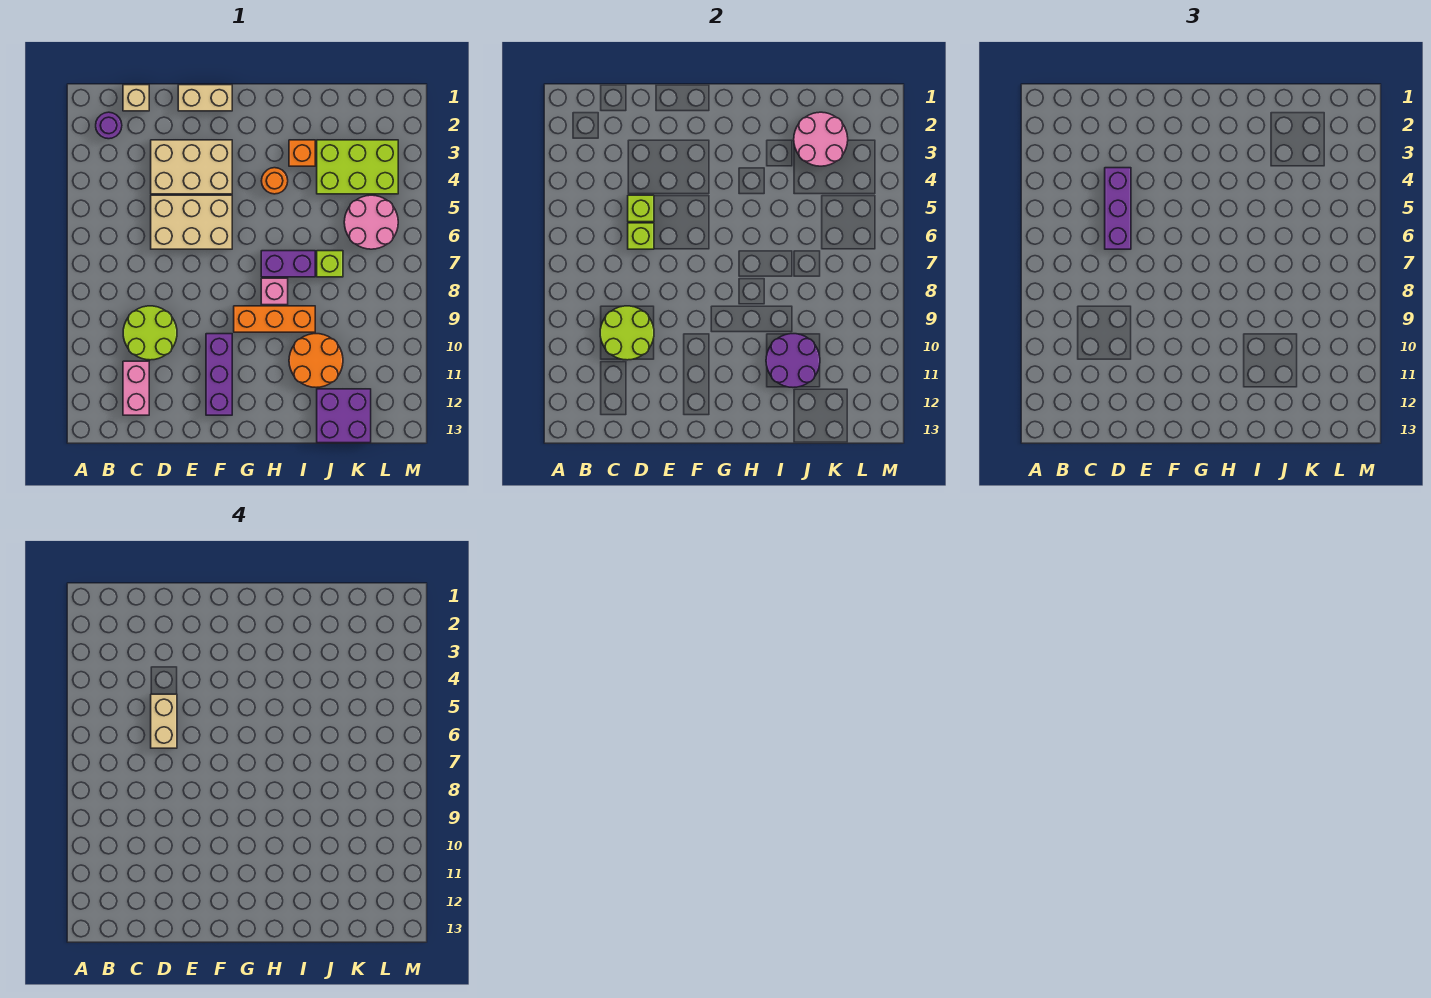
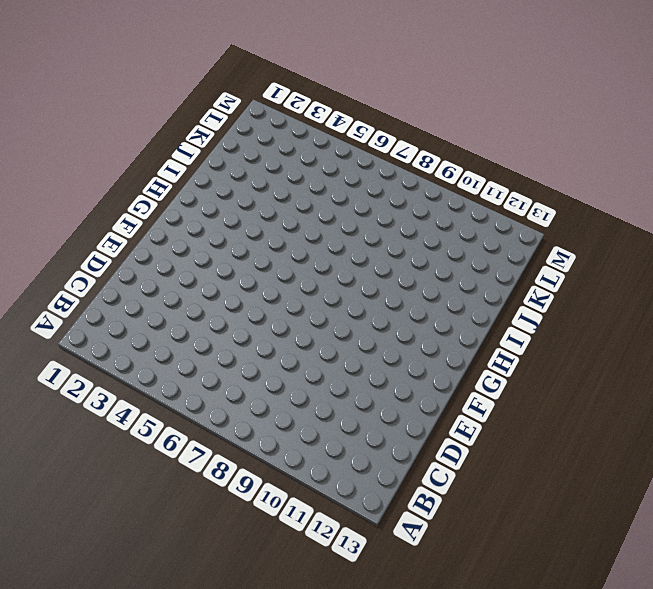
none -> purple 1x1 round brick [96,112,122,139]
none -> tan 1x1 brick [123,85,149,111]
none -> lime 2x2 round brick [123,306,177,360]

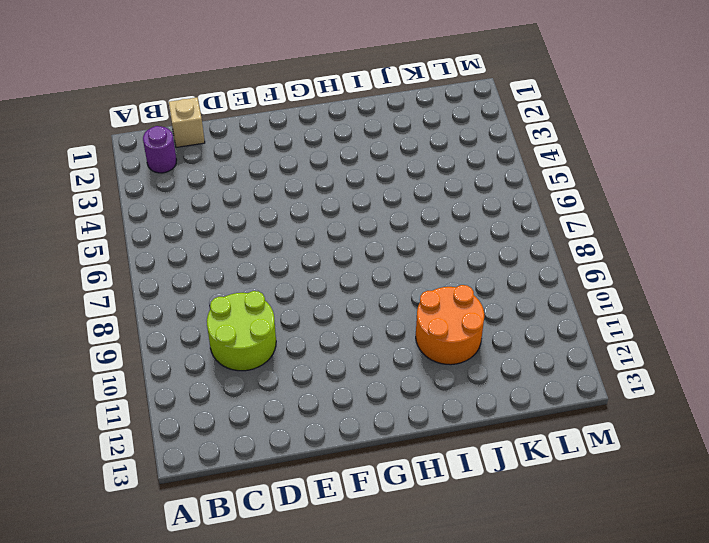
none -> pink 1x2 brick [123,361,149,415]
none -> tan 2x3 brick [151,140,232,194]
none -> tan 2x3 brick [151,195,232,249]

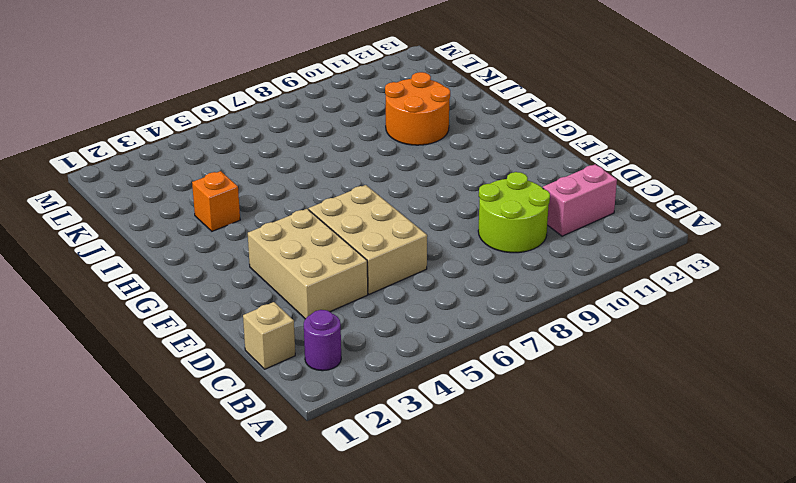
none -> tan 1x2 brick [178,85,232,111]
none -> purple 1x3 brick [206,334,232,415]
none -> orange 1x3 brick [234,306,315,332]

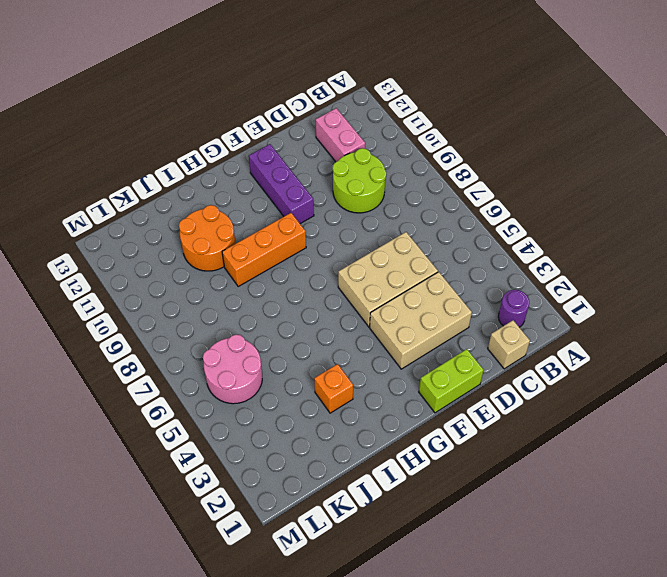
lime 1x2 brick [419,349,484,413] -> tan 1x2 brick [178,85,232,111]
none -> orange 1x1 round brick [261,168,288,194]
none -> purple 1x2 brick [261,251,315,277]
none -> pink 1x1 brick [261,278,288,305]

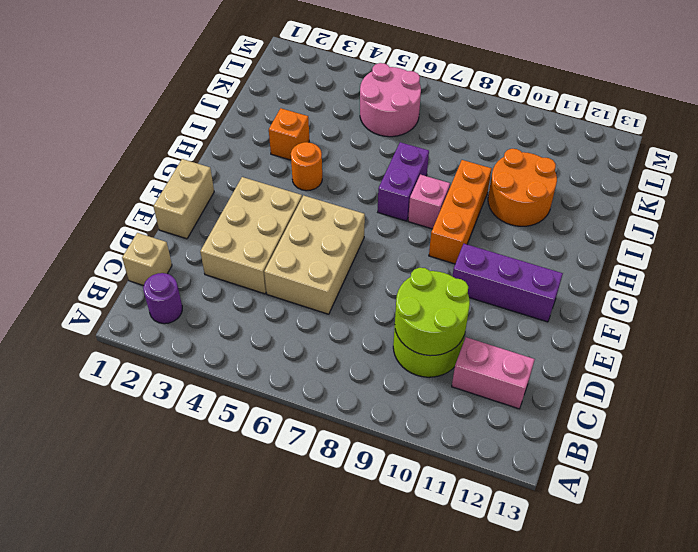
none -> lime 2x3 brick [317,140,398,194]
none -> lime 1x1 brick [317,251,343,277]
none -> purple 2x2 brick [317,389,371,443]

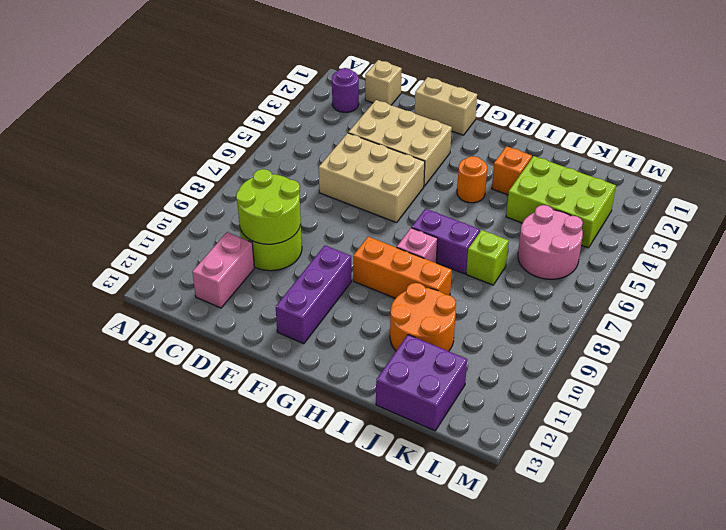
none -> lime 1x1 brick [628,195,654,222]
none -> lime 1x1 brick [628,223,654,249]
none -> purple 2x2 round brick [766,334,820,387]

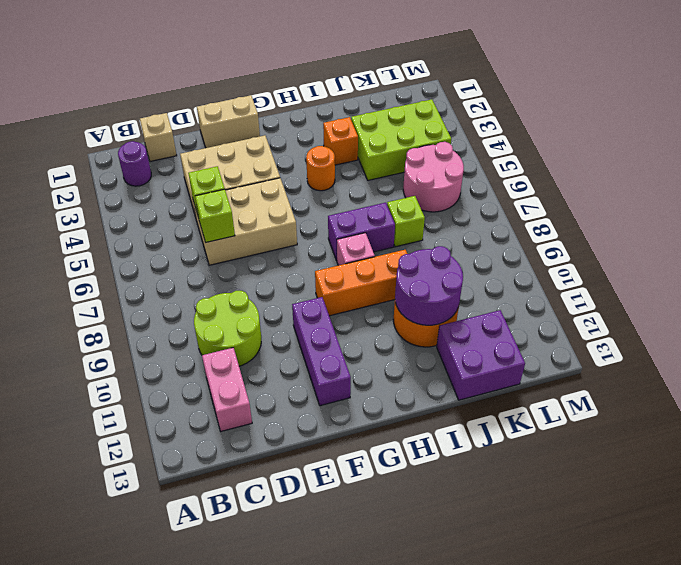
none -> lime 2x2 round brick [600,306,654,360]
none -> pink 2x2 round brick [794,112,848,166]
none -> purple 1x3 brick [1105,168,1131,249]

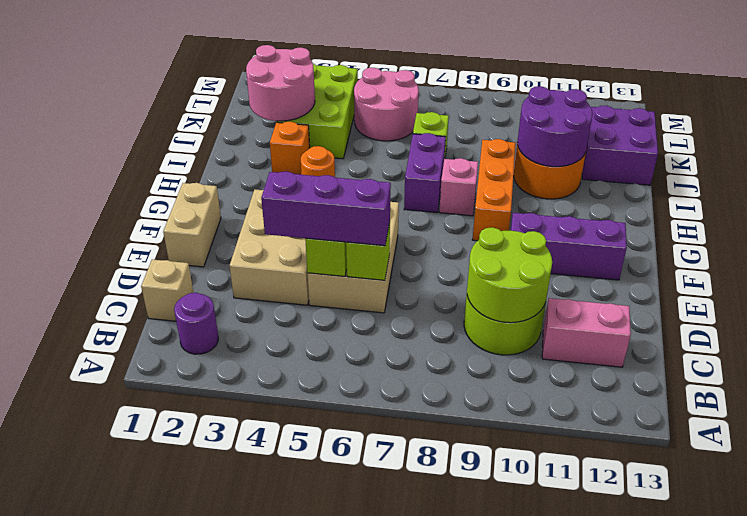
none -> tan 1x2 brick [151,694,177,748]

